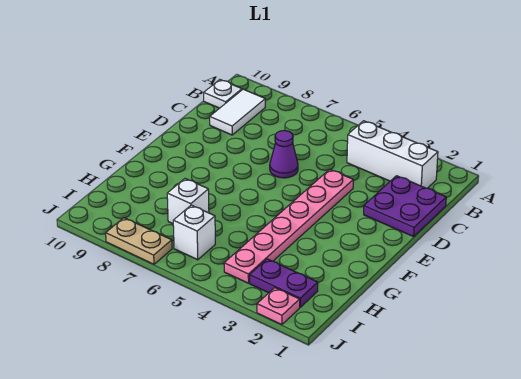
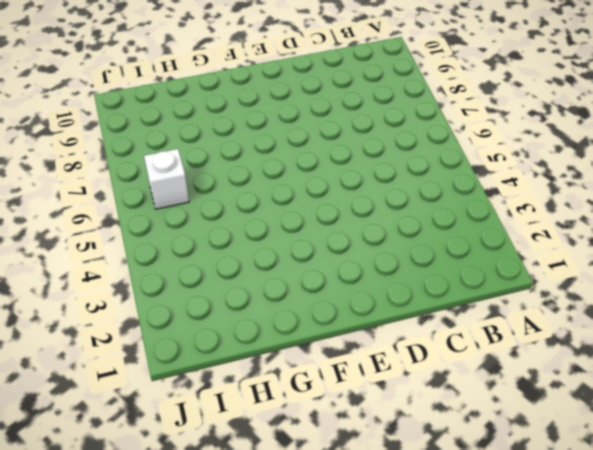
none -> white 1x3 brick [347,121,438,188]
none -> white 1x2 tile [210,89,265,135]

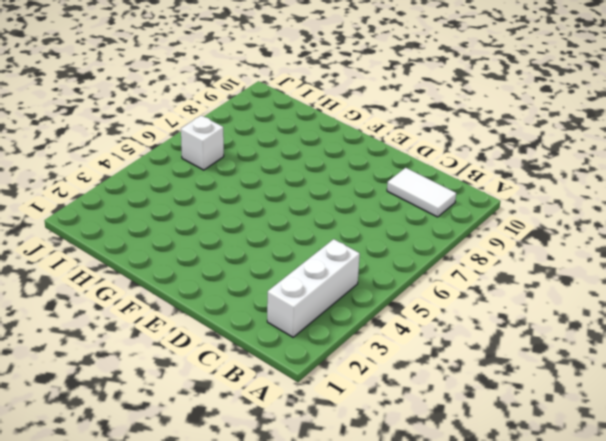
none -> white 1x1 plate [204,80,242,108]
none -> purple 2x2 plate [364,176,446,237]

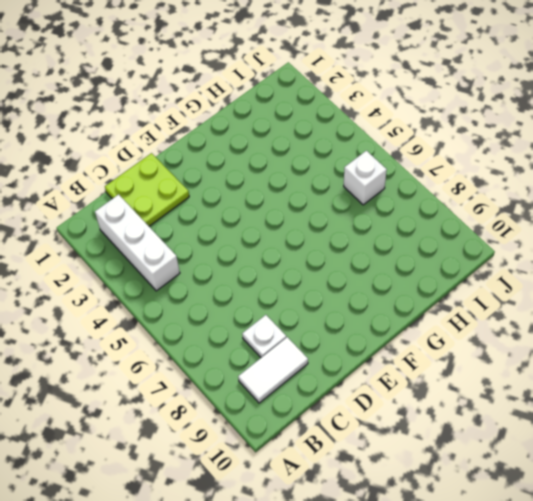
lime 2x2 plate [105,153,189,226] -> purple 2x2 plate [364,176,446,237]
white 1x1 plate [242,315,286,358] -> white 1x1 plate moved to [204,80,242,108]
none -> pink 1x6 plate [224,169,353,283]
none -> purple 1x1 cone [270,131,298,178]

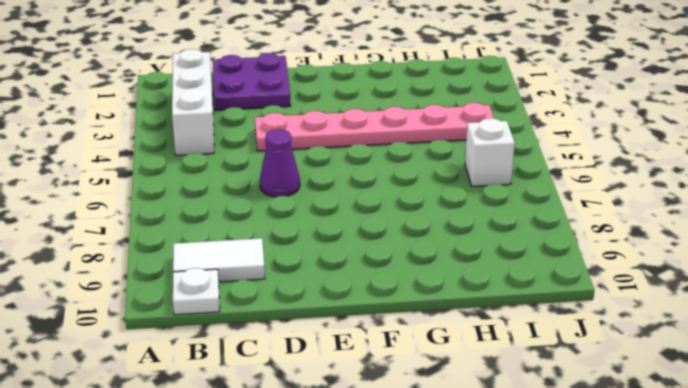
none -> white 1x1 brick [167,179,209,224]
none -> purple 1x2 plate [250,259,318,307]

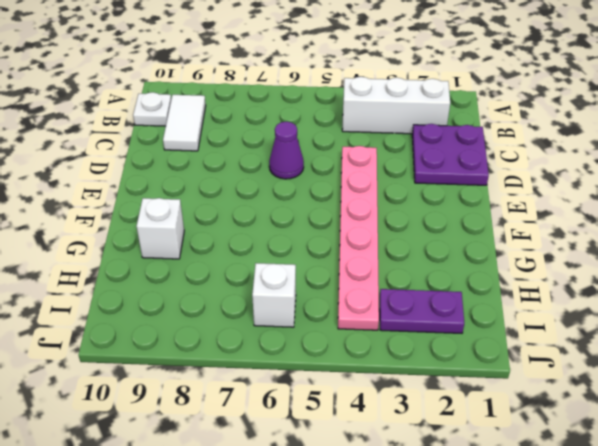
white 1x1 brick [137,198,184,259] -> white 1x1 brick moved to [167,179,209,224]
none -> pink 1x1 plate [257,288,300,325]
none -> tan 1x2 plate [106,218,172,264]

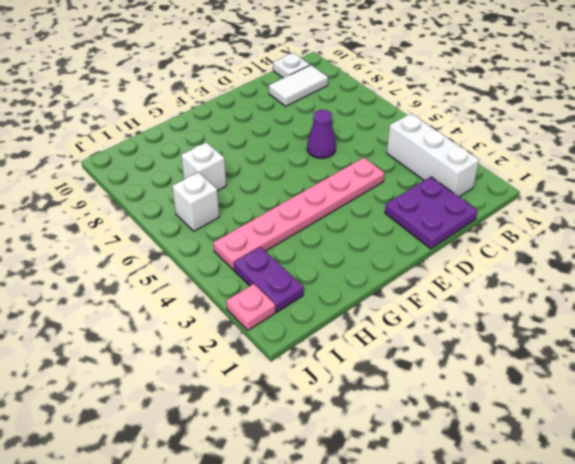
none -> tan 1x2 plate [106,218,172,264]

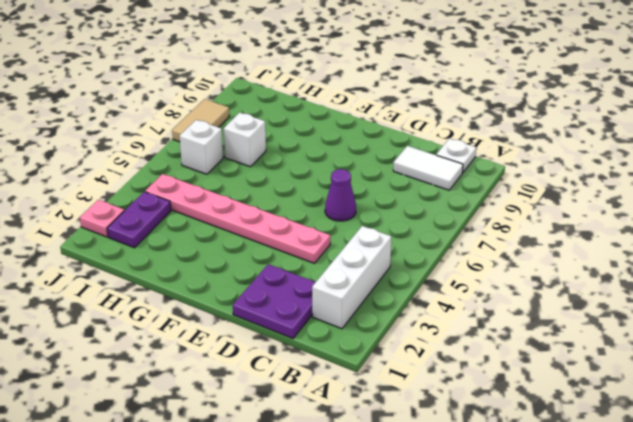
tan 1x2 tile [172,99,229,142] -> tan 1x2 plate [106,218,172,264]

